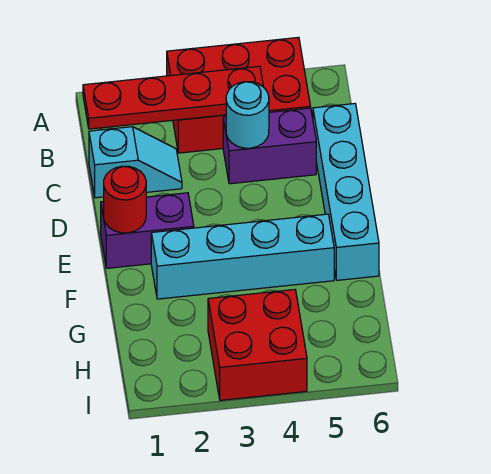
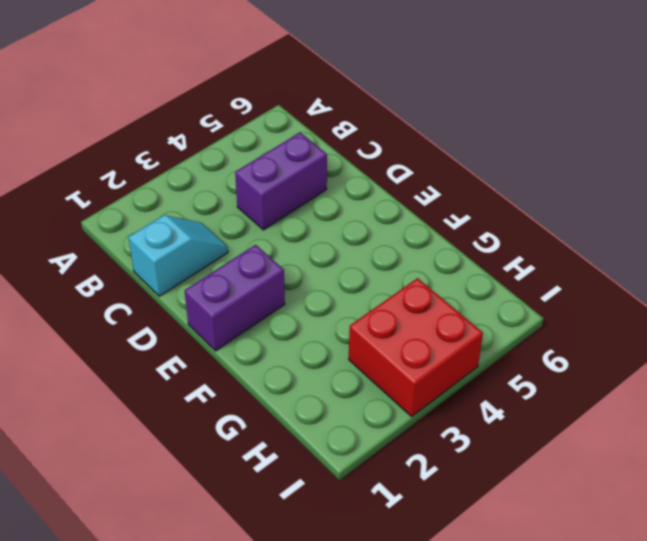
none -> red 2x3 brick [167,37,311,153]
none -> cyan 1x4 brick [313,104,379,280]

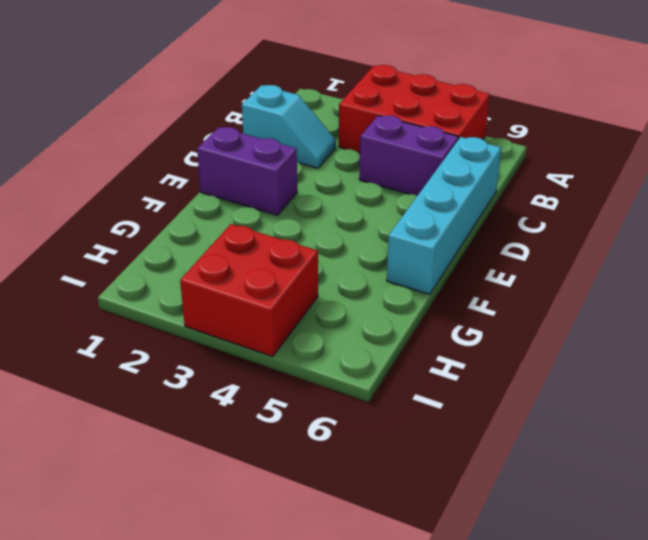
none -> cyan 1x4 brick [151,214,334,299]
none -> red 1x4 plate [83,66,263,129]

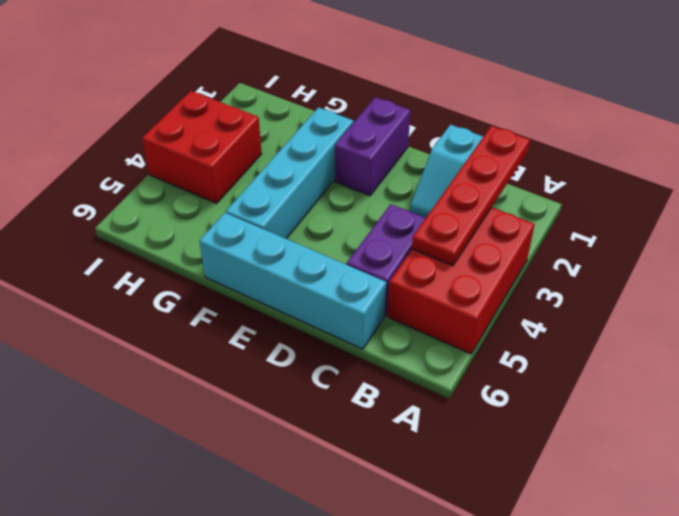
none -> cyan 1x1 round brick [226,82,269,148]
none -> red 1x1 round brick [104,166,146,233]

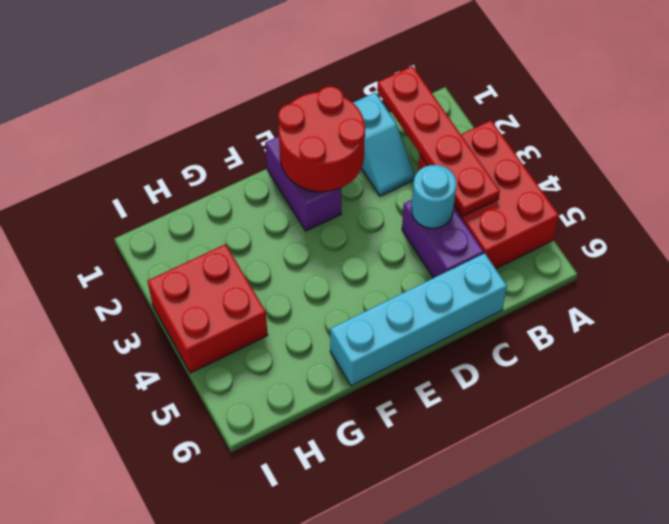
red 2x2 round brick [278,86,365,192] -> red 1x1 round brick [104,166,146,233]
none -> cyan 1x4 brick [151,214,334,299]

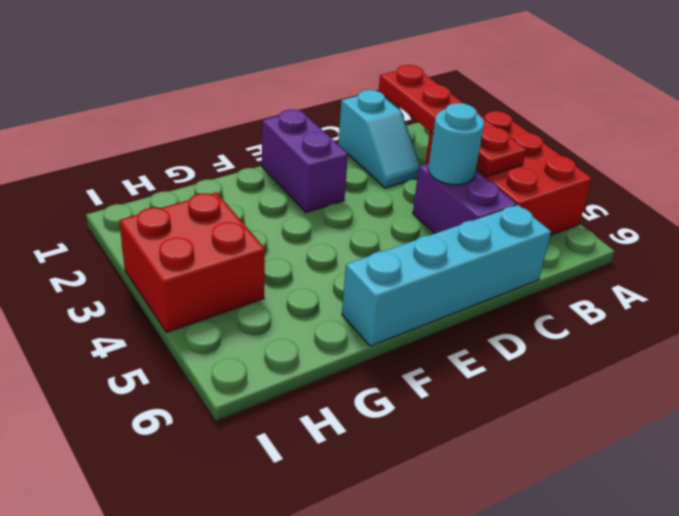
none -> cyan 1x4 brick [151,214,334,299]
none -> red 1x1 round brick [104,166,146,233]

